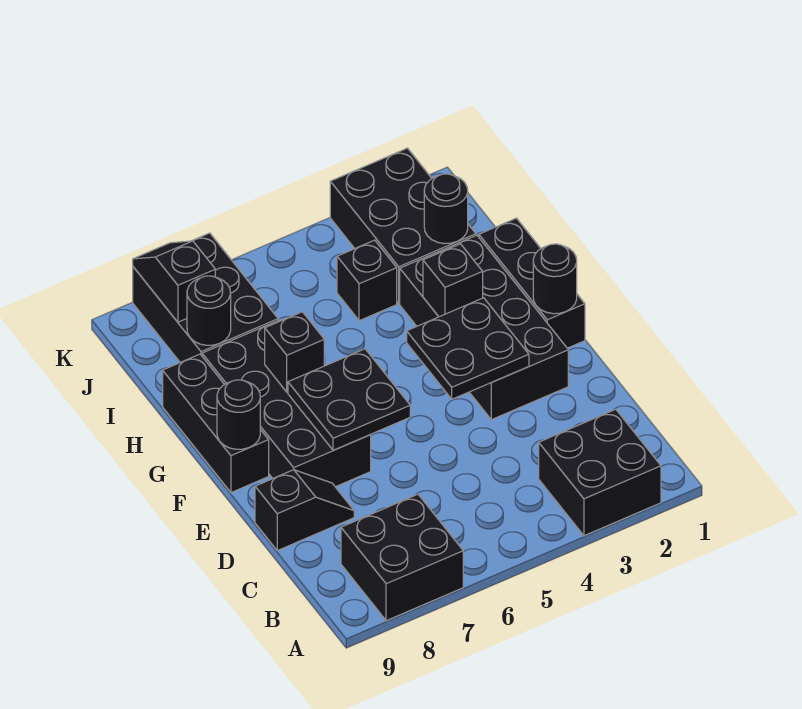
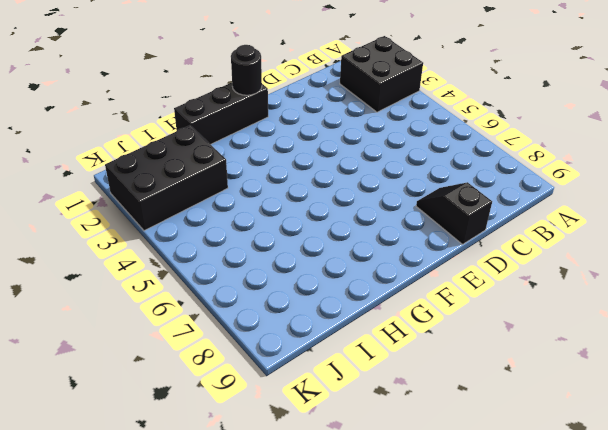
none -> black 2x2 brick [341,494,463,621]
none -> black 2x4 brick [400,235,568,420]
none -> black 2x4 brick [202,320,371,487]

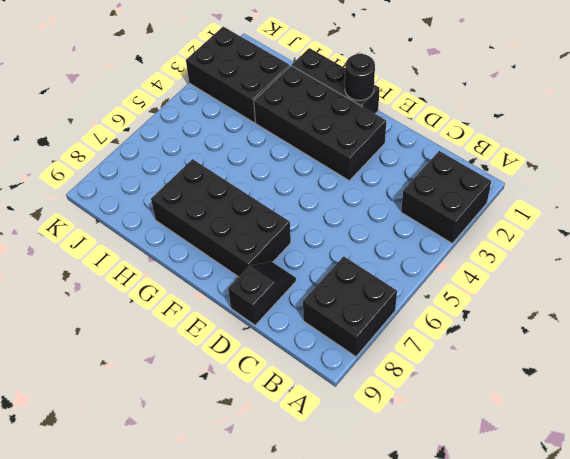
none -> black 1x3 brick [163,354,269,493]
none -> black 1x1 brick [337,240,397,321]
none -> black 2x3 brick [133,233,278,362]

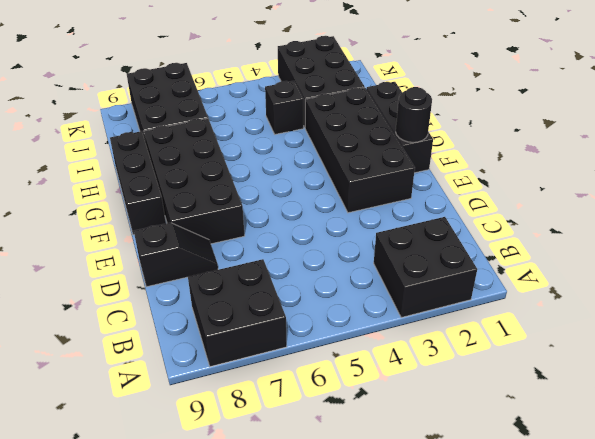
none -> black 2x2 plate [407,298,529,399]
none -> black 2x2 plate [288,349,410,450]
none -> black 1x1 round brick [217,380,260,449]

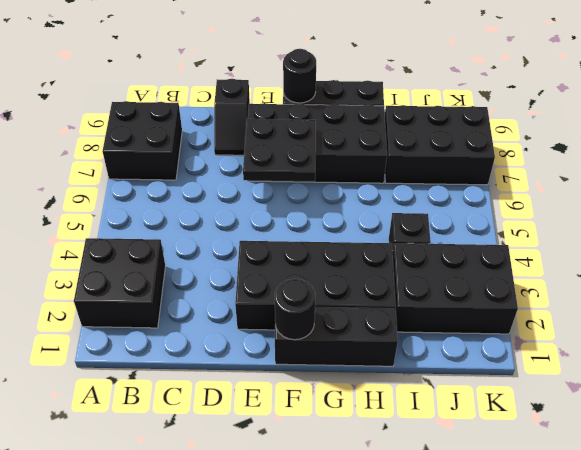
none -> black 2x2 plate [407,298,529,399]
none -> black 1x1 brick [423,244,483,317]
none -> black 1x1 brick [265,312,324,392]

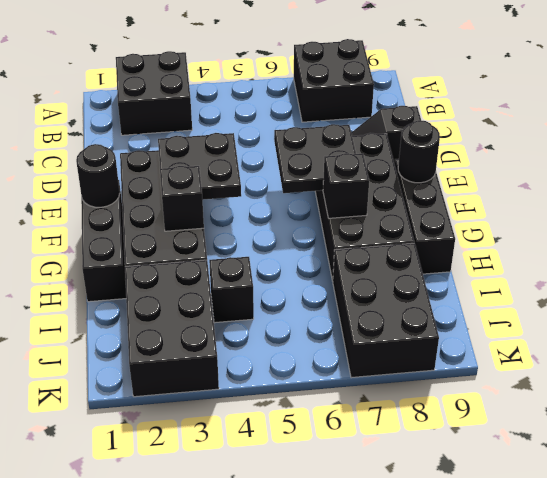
none -> black 1x1 round brick [424,174,468,244]
none -> black 1x1 round brick [187,276,231,345]
none -> black 1x2 slope [133,241,215,322]

